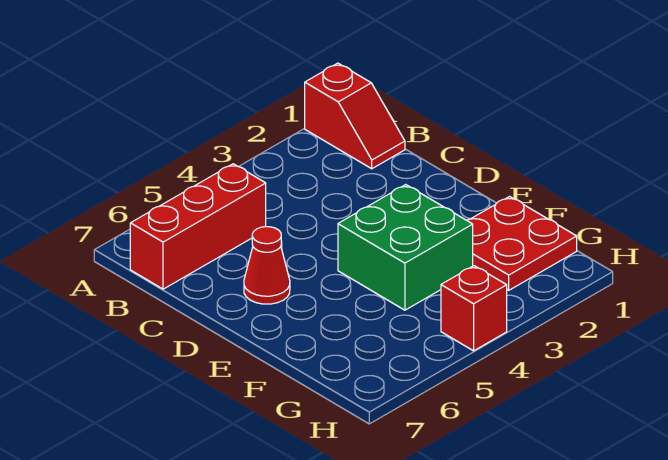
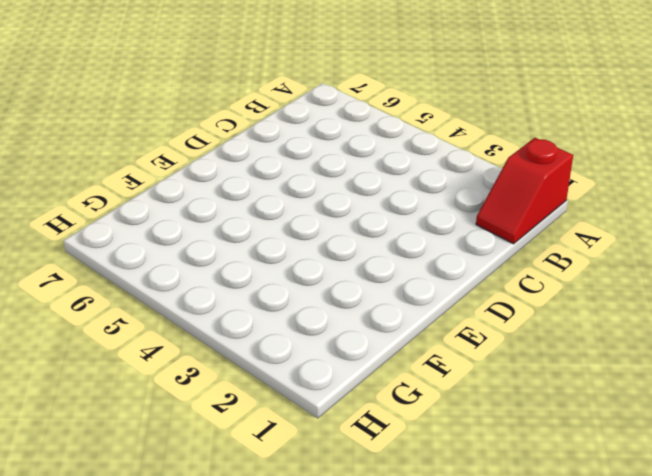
none -> red 1x3 brick [130,164,266,289]
none -> red 1x1 cone [244,227,290,304]

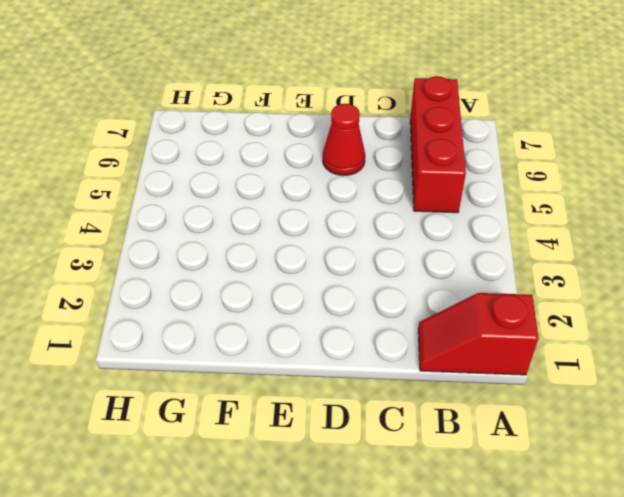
none -> green 2x2 brick [338,185,473,310]
none -> red 2x2 plate [467,196,577,290]

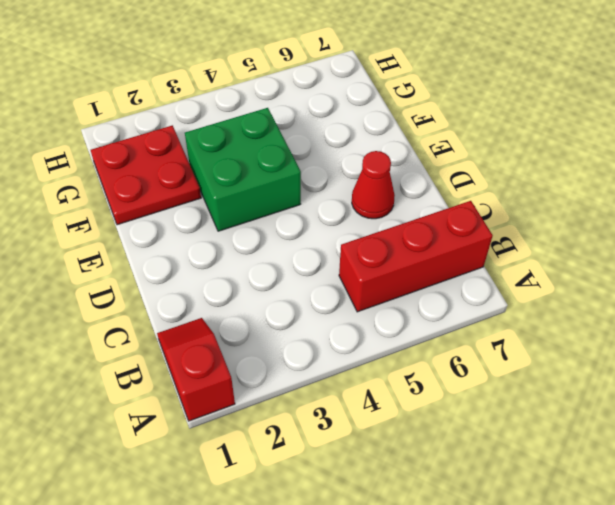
none -> red 1x1 brick [441,266,507,351]

